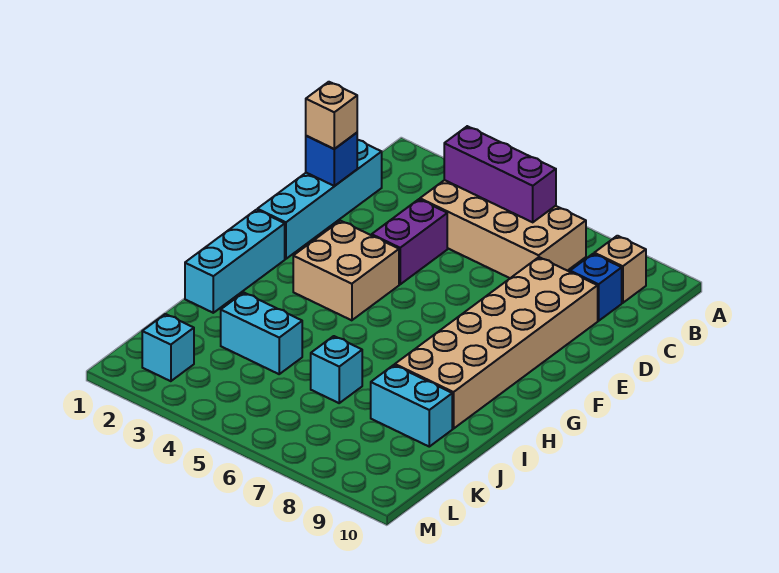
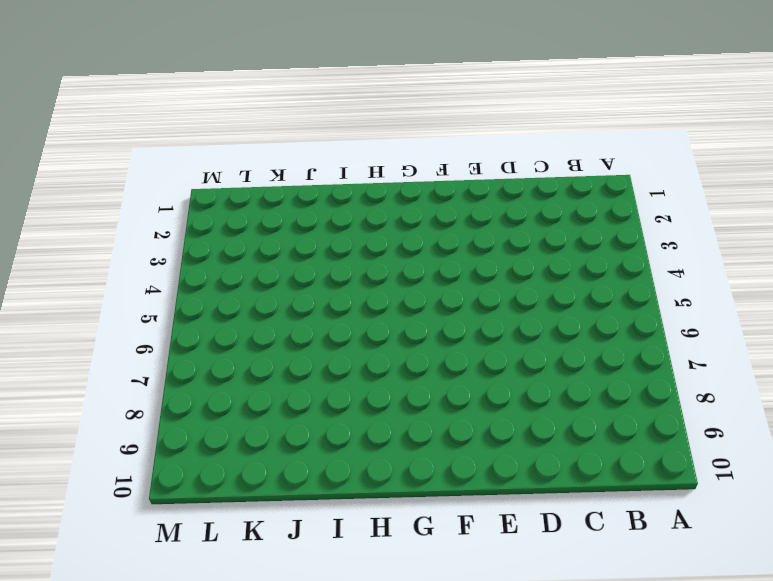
none -> tan 2x4 brick [420,180,586,278]
none -> tan 1x1 brick [594,236,646,303]
none -> cyan 1x4 brick [257,140,382,259]

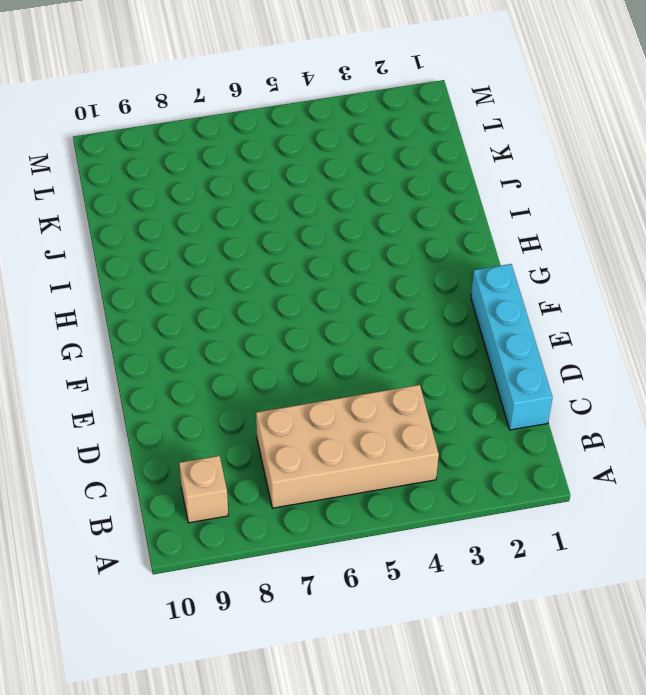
none -> blue 1x1 brick [570,254,622,321]
none -> purple 1x2 brick [372,199,447,284]
none -> tan 2x6 brick [395,257,598,429]

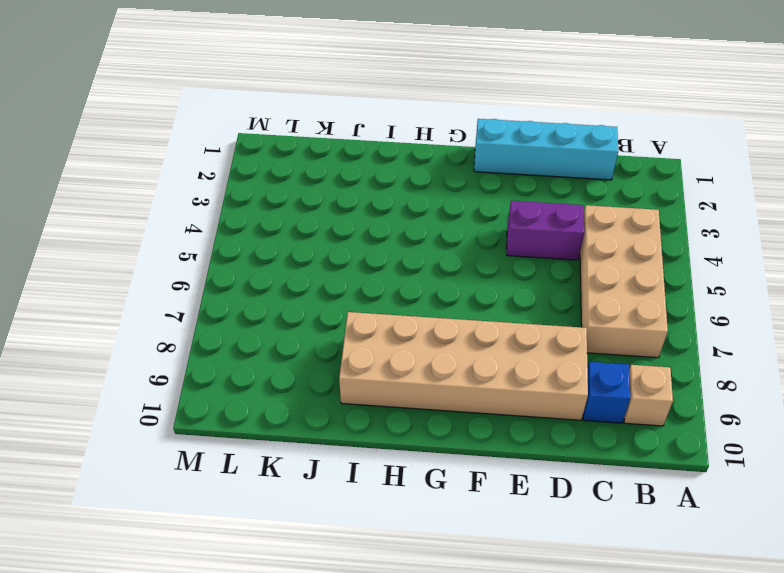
none -> tan 2x2 brick [293,221,399,320]
none -> cyan 1x3 brick [185,210,285,313]
none -> cyan 1x2 brick [221,293,302,374]

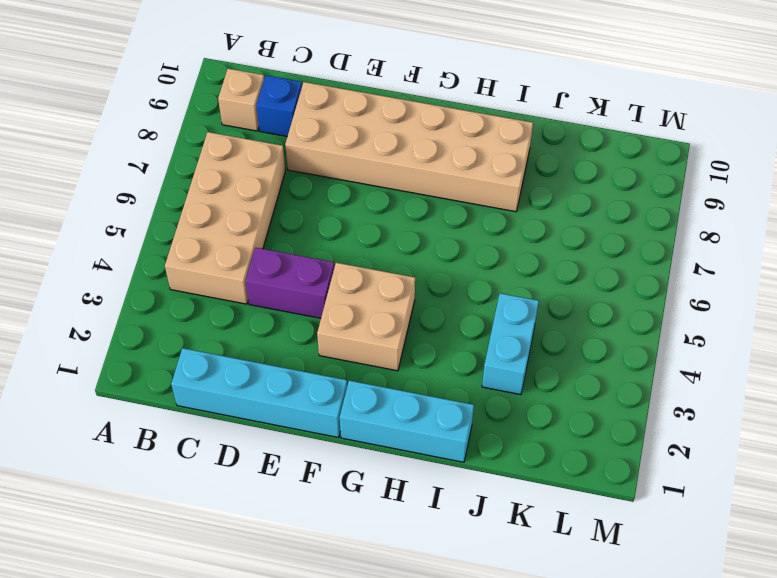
none -> cyan 1x1 brick [311,336,362,403]
none -> cyan 1x2 brick [371,365,452,447]
none -> cyan 1x1 brick [142,314,194,381]

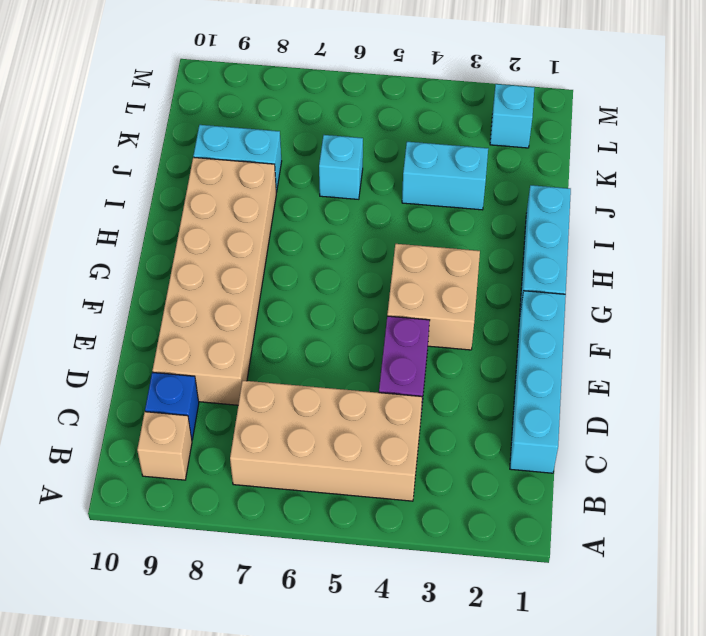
none -> purple 1x3 brick [444,126,556,222]
none -> blue 1x1 brick [306,133,357,186]
none -> tan 1x1 brick [306,82,357,149]

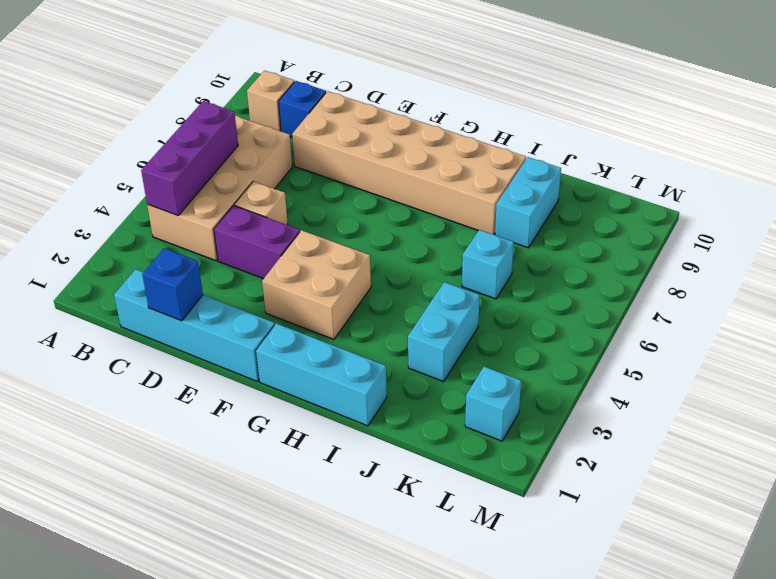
tan 1x1 brick [234,181,288,225] -> tan 1x1 brick moved to [306,82,357,149]

